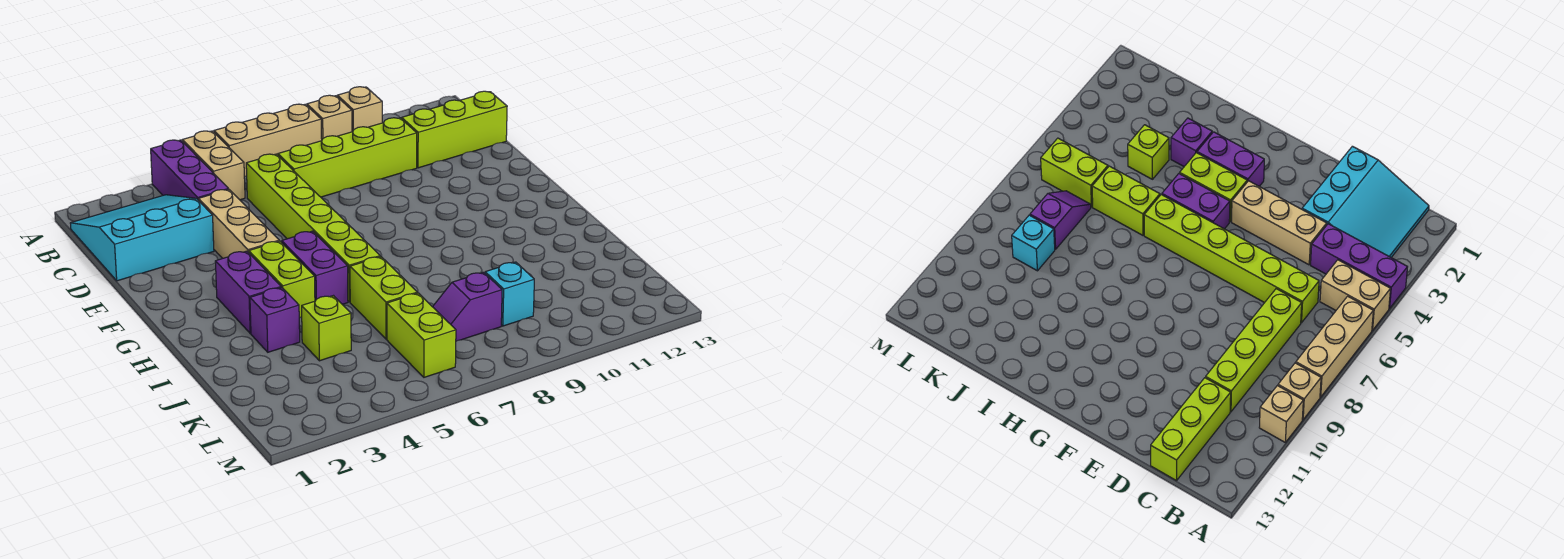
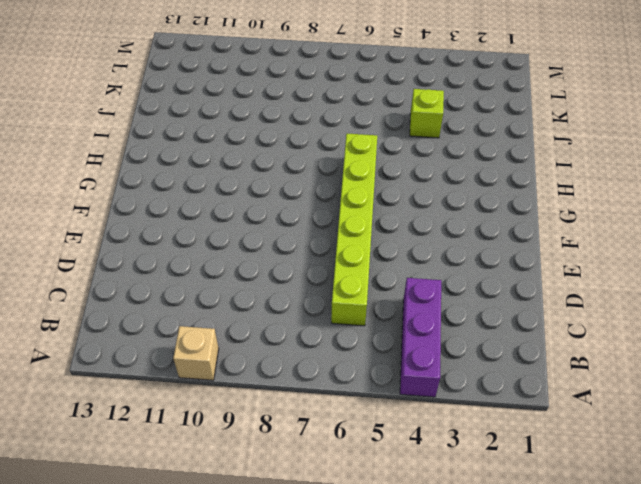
none -> tan 1x2 brick [182,131,245,200]
none -> tan 1x3 brick [214,104,322,177]
none -> tan 1x1 brick [307,95,352,139]

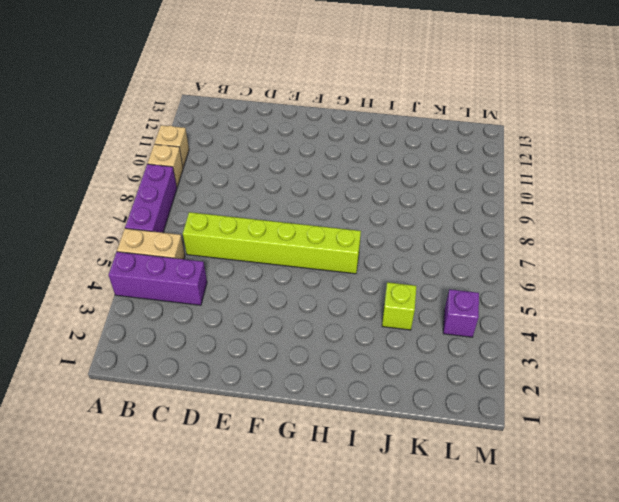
purple 1x3 brick [125,164,177,233] -> tan 1x3 brick [214,104,322,177]
purple 1x1 brick [443,289,479,337] -> purple 1x1 brick moved to [250,287,300,352]
none -> cyan 3x3 slope [70,195,214,281]
none -> lime 1x4 brick [278,118,417,197]
none -> lime 1x3 brick [402,91,507,168]

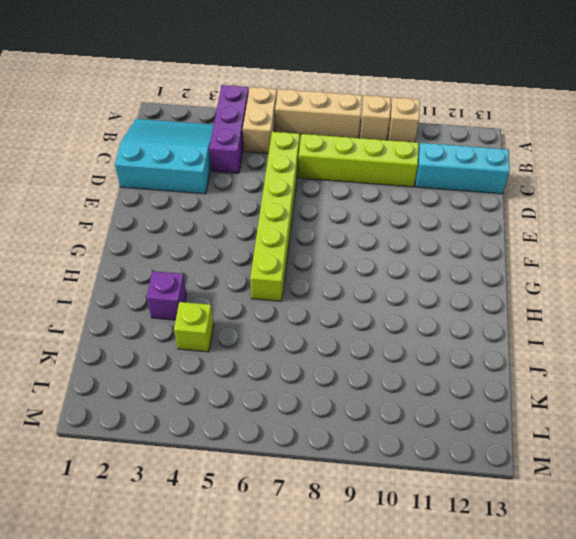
cyan 1x3 brick [415,143,510,194] -> lime 1x3 brick [402,91,507,168]
none -> tan 1x3 brick [198,190,279,258]
none -> purple 1x2 brick [215,251,281,333]
none -> lime 1x2 brick [249,241,315,318]

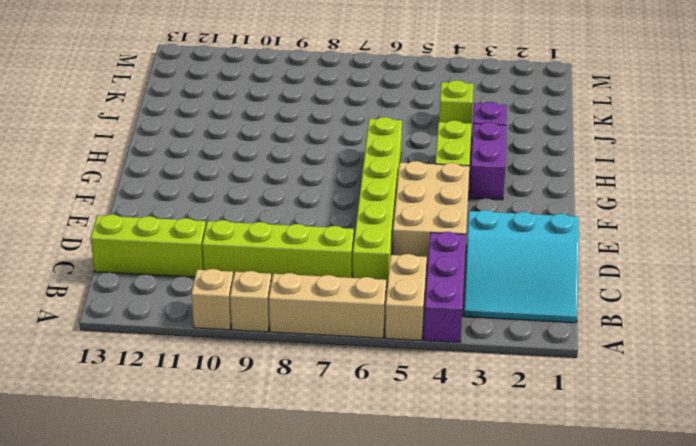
tan 2x3 brick [393,161,469,265] -> tan 1x3 brick [198,190,279,258]
none -> purple 1x2 brick [282,231,348,304]
none -> lime 1x2 brick [350,256,417,339]
none -> lime 1x2 brick [387,293,456,377]

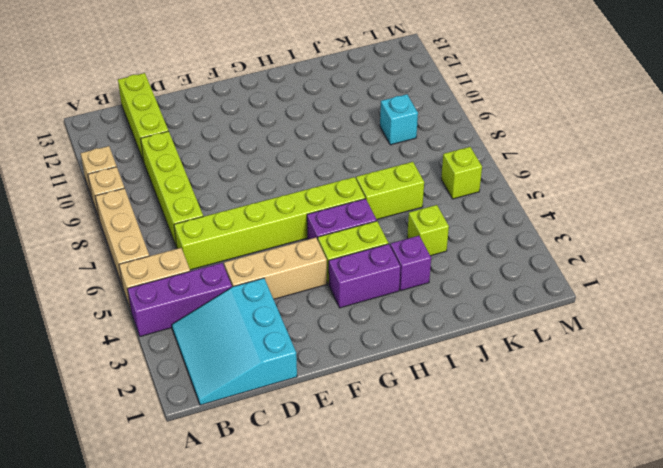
lime 1x1 brick [441,147,482,199] -> lime 1x2 brick [387,293,456,377]
none -> purple 1x2 slope [433,272,502,341]

